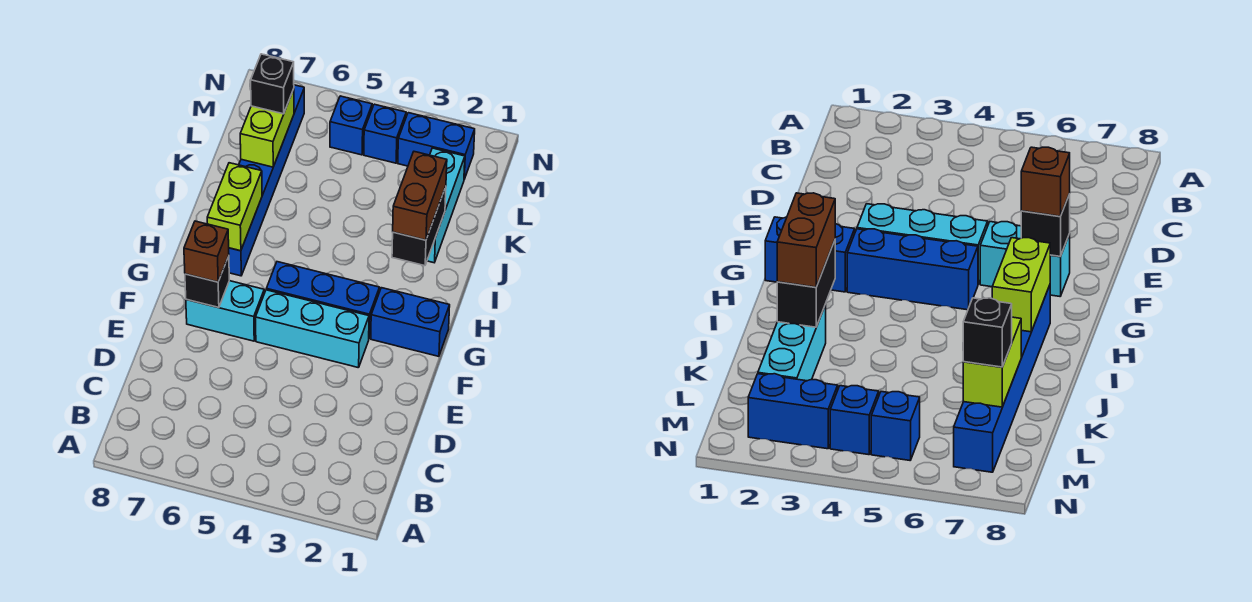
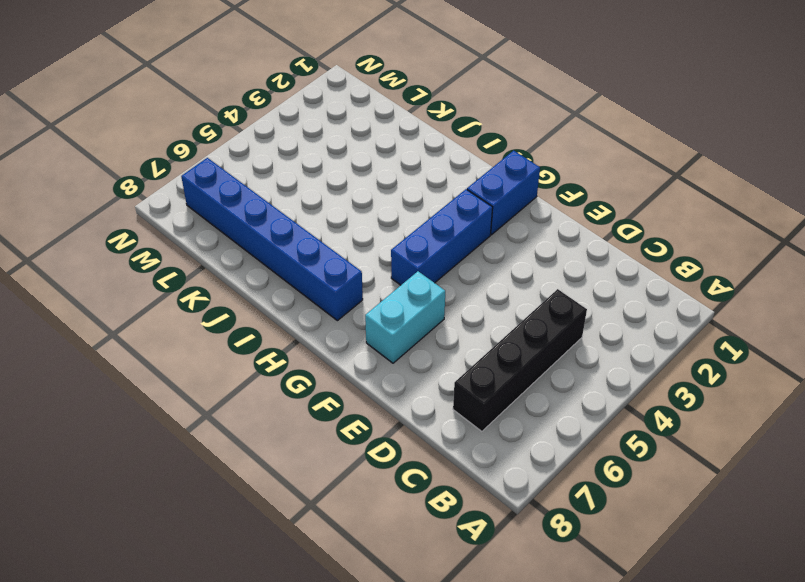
black 1x4 brick [453,289,587,431] -> none
none -> cyan 1x3 brick [256,290,369,368]
none -> cyan 1x3 brick [427,148,465,263]
none -> blue 1x2 brick [398,113,475,179]

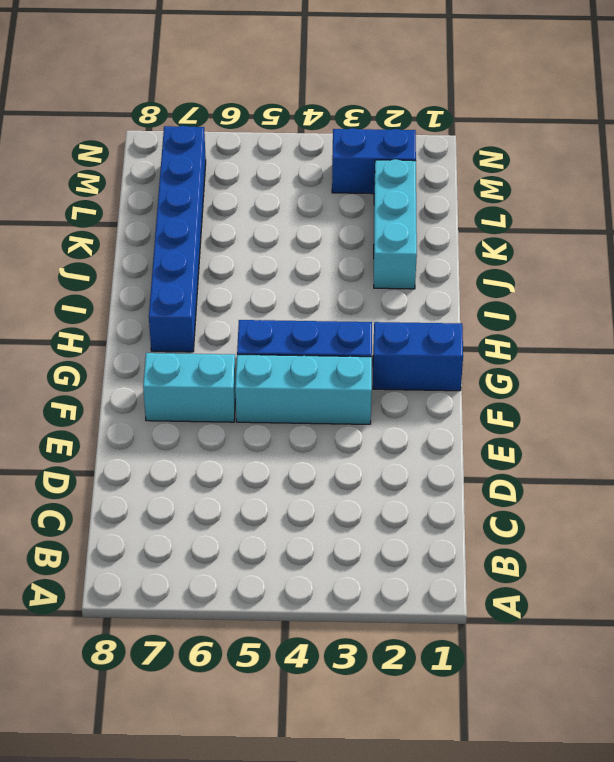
none -> blue 1x1 brick [364,104,406,163]
none -> blue 1x1 brick [330,96,372,155]
none -> black 1x1 brick [185,256,229,308]

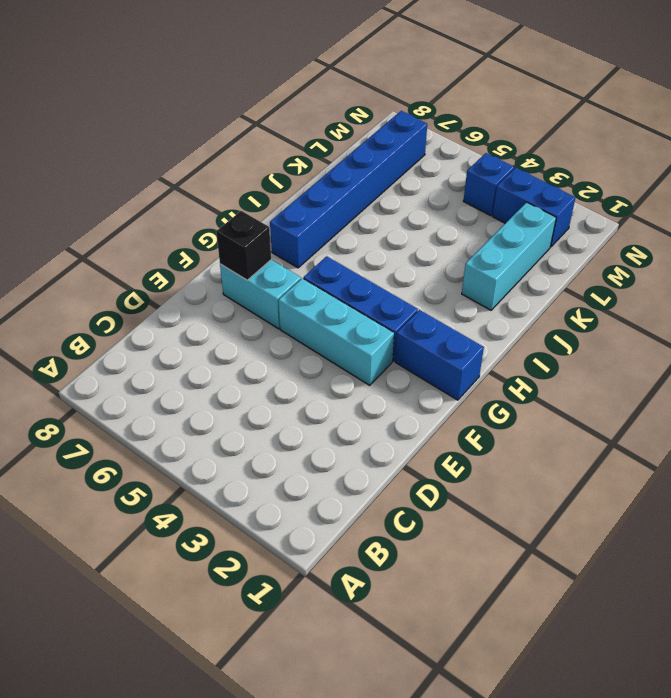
none -> blue 1x1 brick [330,96,372,155]
none -> lime 1x2 brick [207,163,262,251]
none -> black 1x2 brick [392,187,446,266]

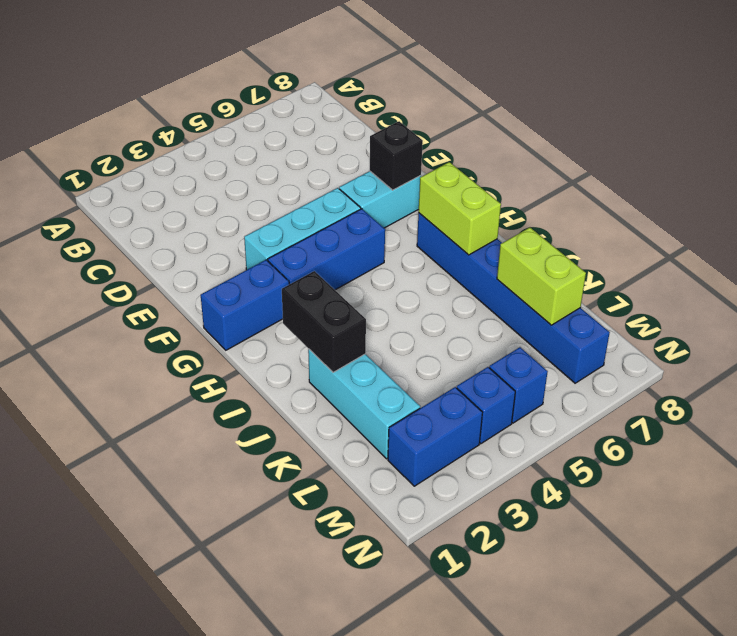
none -> brown 1x1 brick [184,221,229,282]
none -> brown 1x2 brick [393,152,447,240]
none -> black 1x1 brick [251,54,294,114]

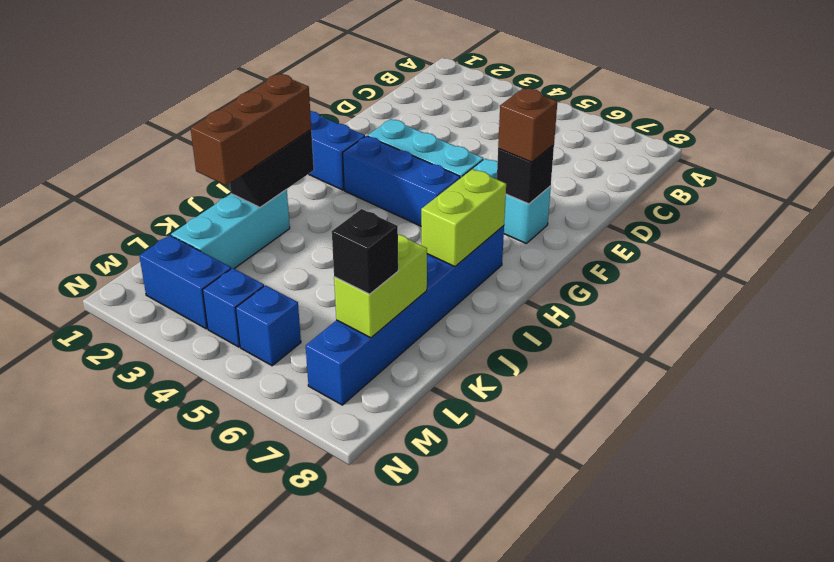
brown 1x3 brick [191,74,311,185] -> brown 1x2 brick [393,152,447,240]

